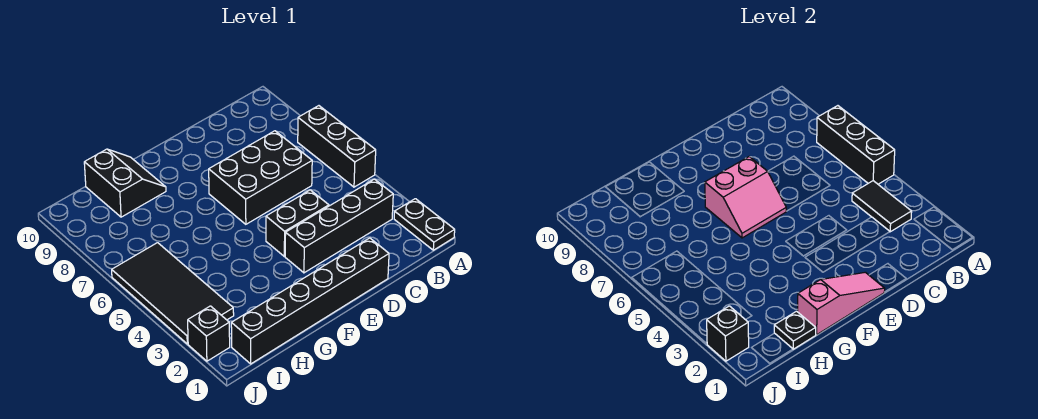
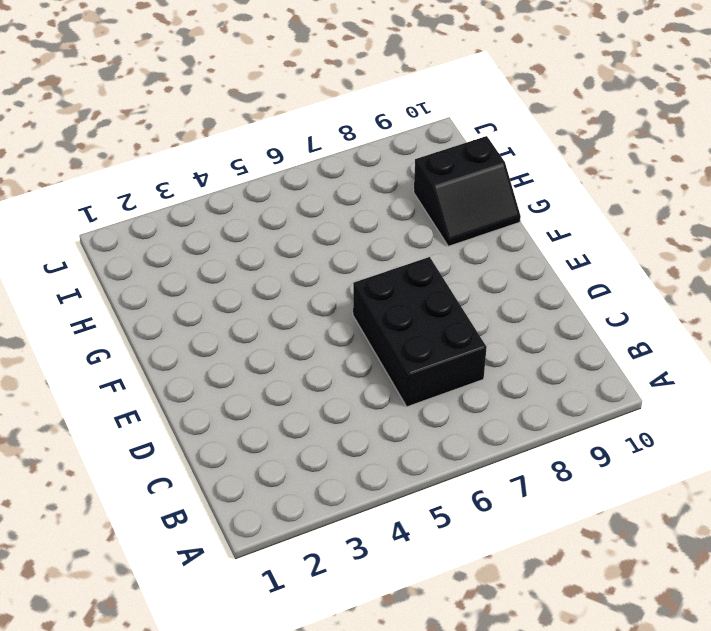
none -> black 1x2 plate [394,199,455,250]
none -> black 1x3 brick [298,106,376,187]
none -> black 1x4 brick [285,179,393,273]

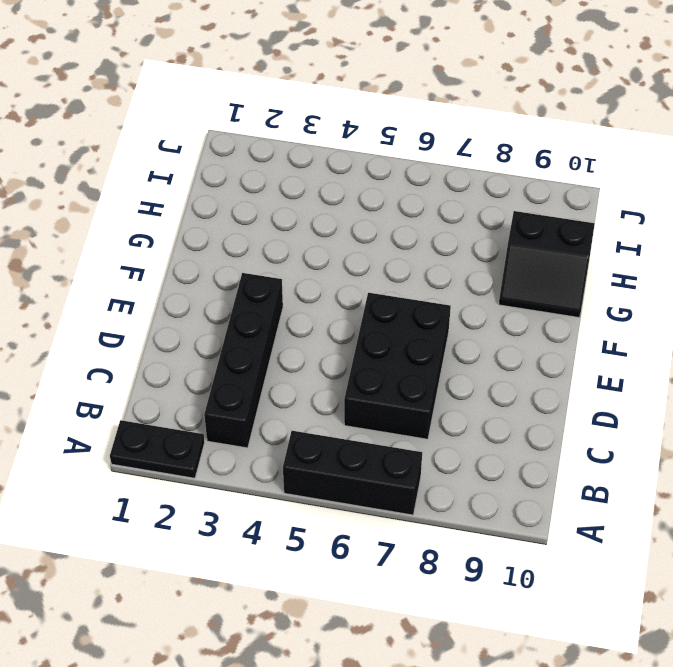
none -> black 1x6 brick [231,238,389,364]
none -> black 1x2 brick [266,190,329,256]
none -> black 2x4 tile [112,243,234,344]

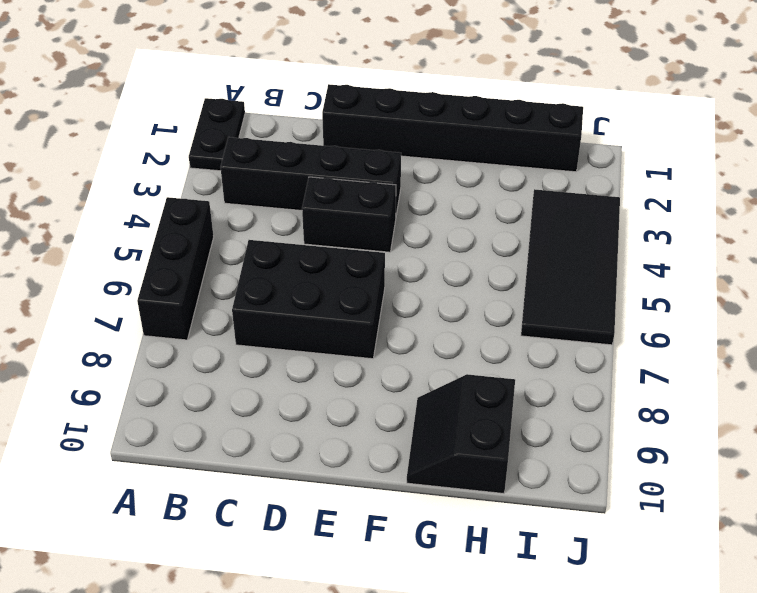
none -> black 1x1 brick [188,306,230,361]
none -> black 1x3 brick [817,106,895,184]
none -> black 1x2 tile [852,181,912,232]

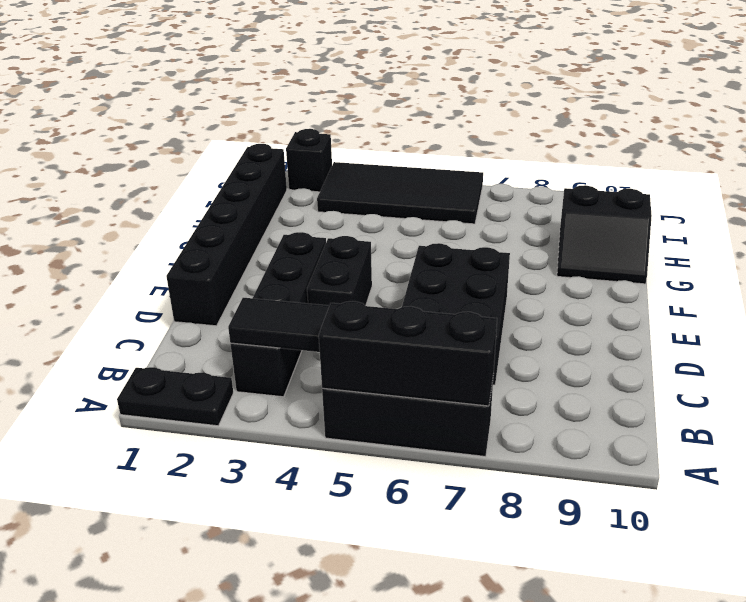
none -> pink 1x3 slope [798,272,885,335]
none -> pink 2x2 slope [705,157,786,238]
none -> black 1x1 plate [774,311,816,349]

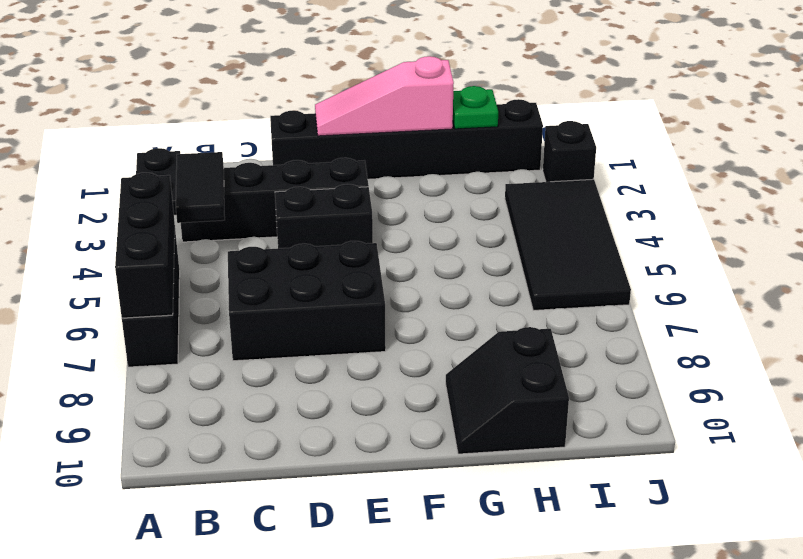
green 1x1 plate [453,86,498,129] -> black 1x1 plate [774,311,816,349]
none -> pink 2x2 slope [705,157,786,238]
none -> black 1x1 brick [707,306,749,361]

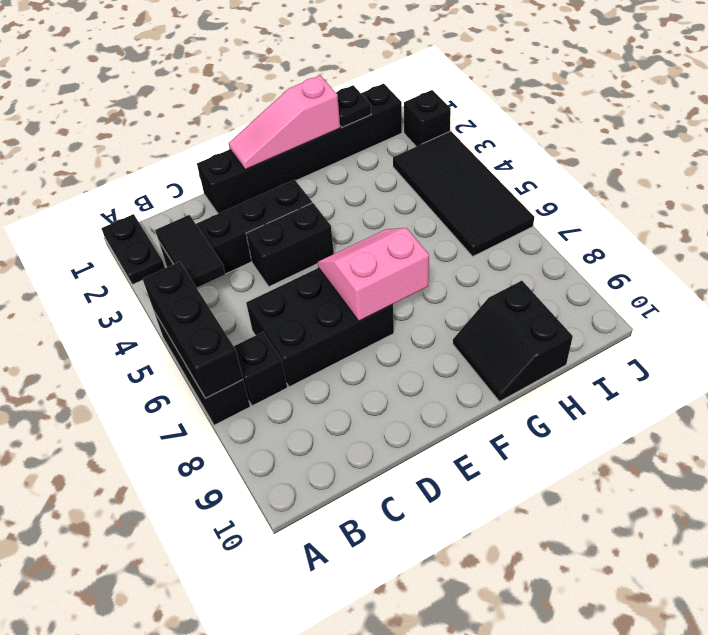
black 1x1 brick [234,332,287,406] -> black 1x1 brick moved to [707,306,749,361]

